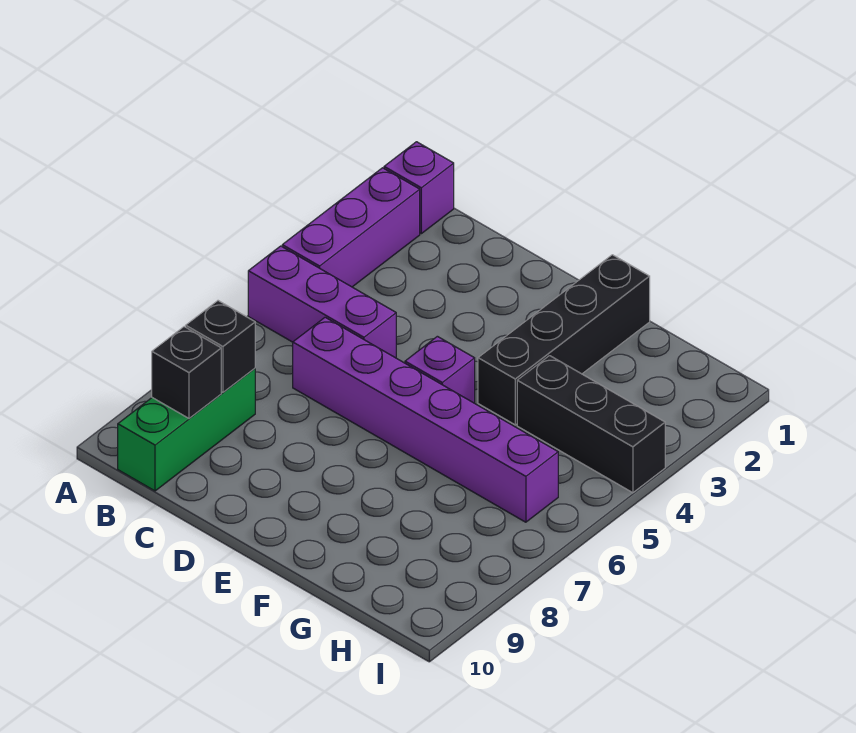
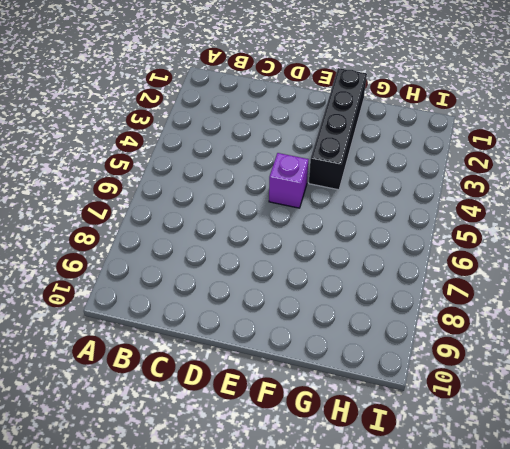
none -> purple 1x1 brick [384,142,454,234]
none -> purple 1x3 brick [282,168,420,287]

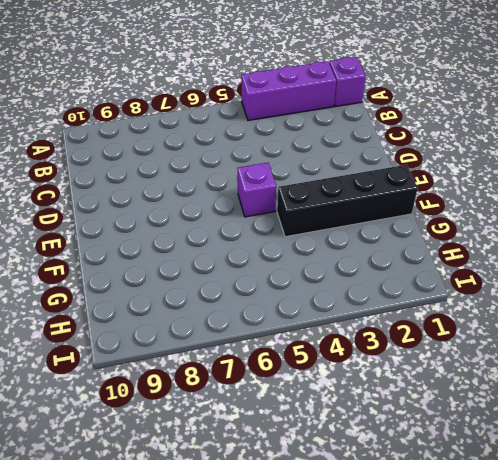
none -> purple 1x3 brick [248,246,396,358]
none -> green 1x3 brick [118,368,255,491]

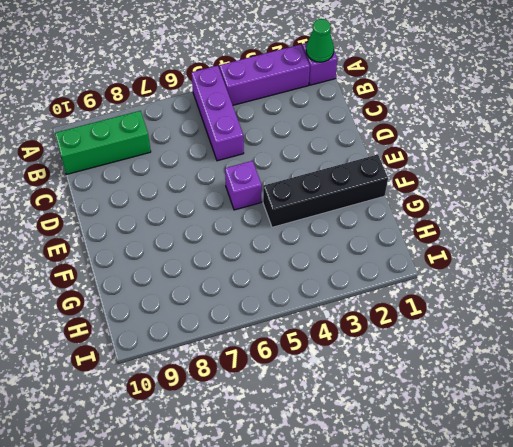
green 1x1 cone [306,19,334,62] -> none
none -> purple 1x6 brick [293,317,558,522]
none -> black 1x3 brick [517,356,665,493]

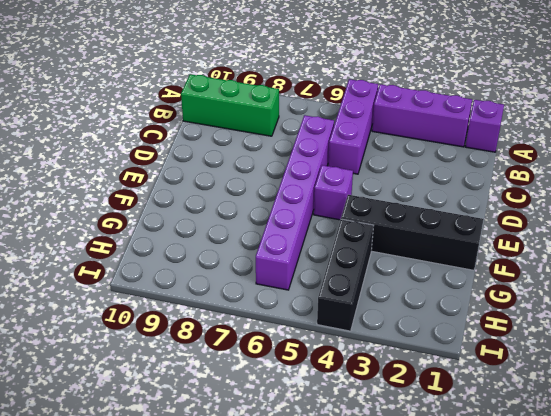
none -> black 1x1 brick [186,301,255,392]
none -> black 1x1 brick [152,327,221,418]

